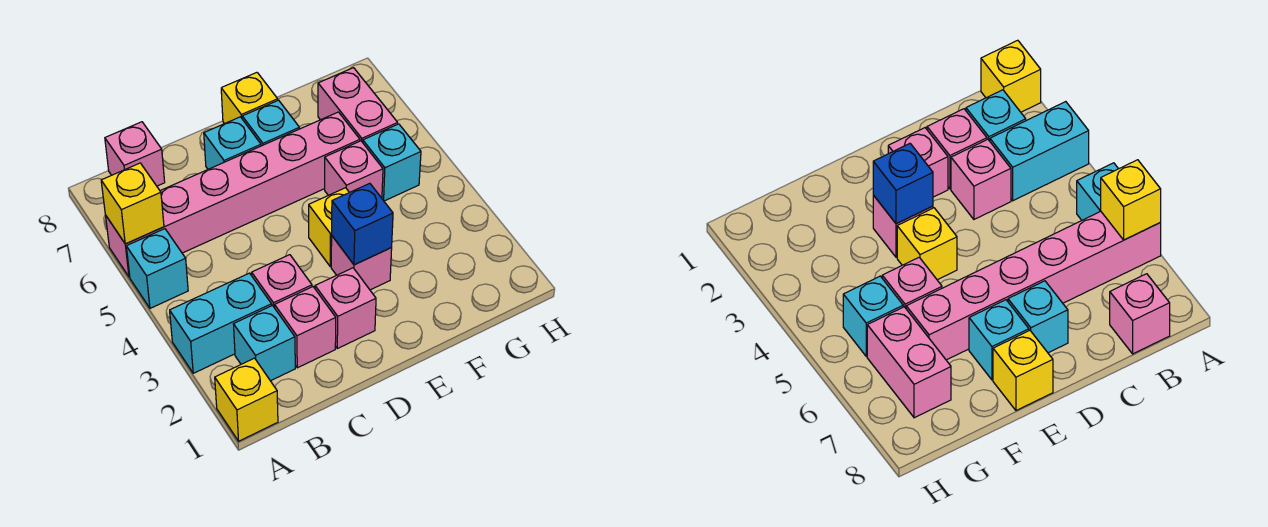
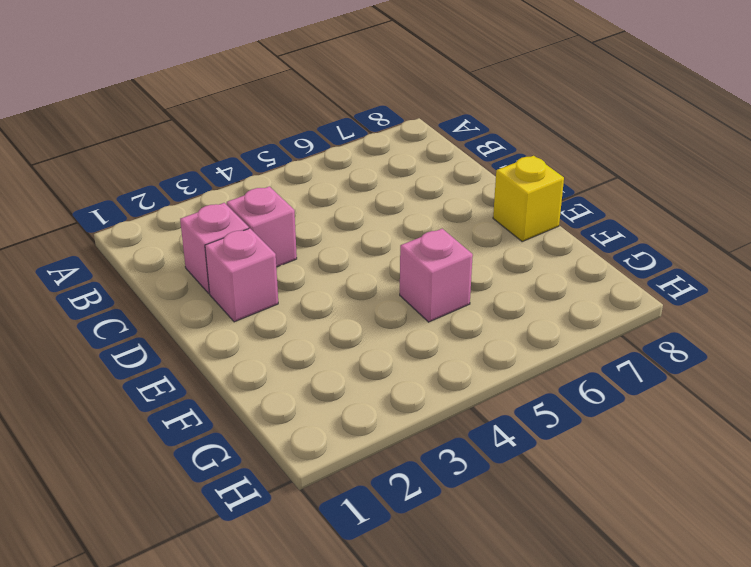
none -> yellow 1x1 brick [215,358,278,441]
none -> cyan 1x2 brick [170,273,272,373]
none -> cyan 1x1 brick [126,229,188,308]

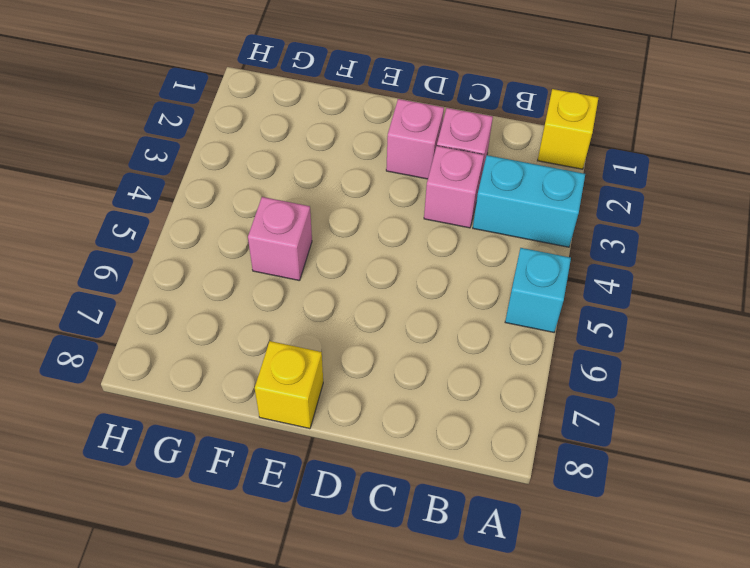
none -> pink 1x6 brick [106,112,360,277]
none -> cyan 1x1 brick [234,306,295,381]
none -> pink 1x1 brick [105,122,165,186]

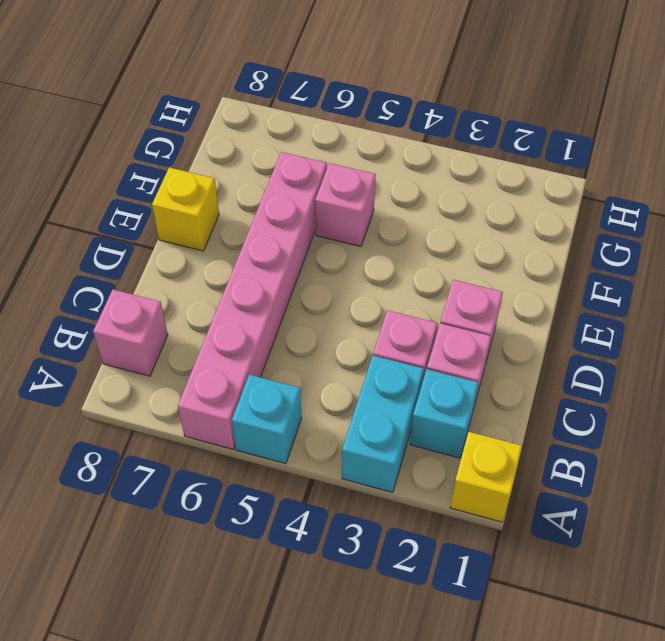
none -> cyan 1x1 brick [204,117,261,169]
none -> pink 1x1 brick [331,236,392,290]
none -> yellow 1x1 brick [309,188,349,266]

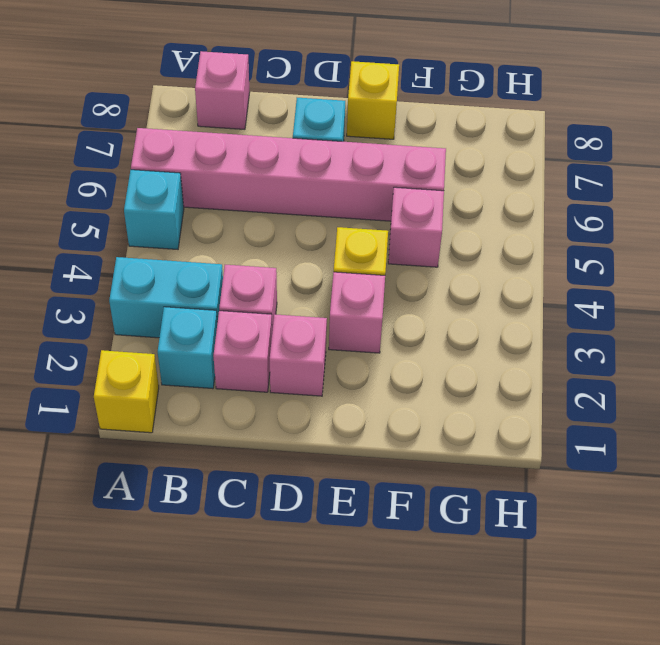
none -> cyan 1x1 brick [242,100,299,146]
none -> cyan 1x1 brick [363,124,421,201]
none -> pink 1x2 brick [318,68,398,142]

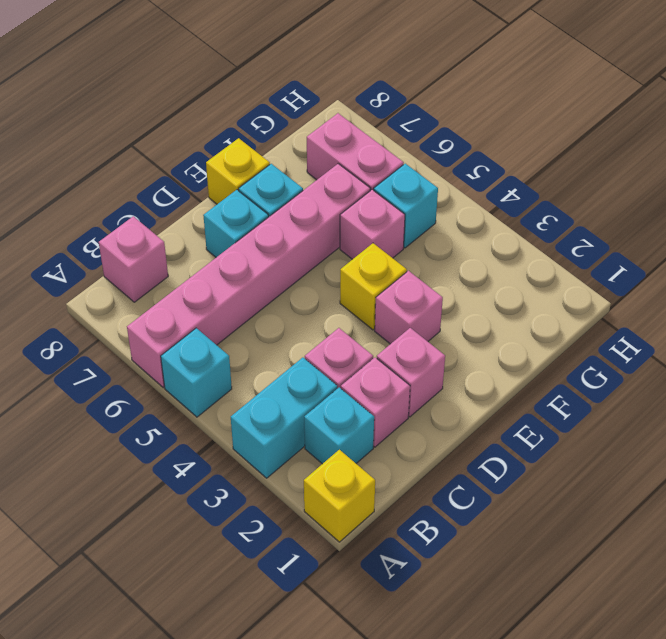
none -> yellow 1x1 brick [101,163,164,244]
none -> blue 1x1 brick [332,183,393,265]

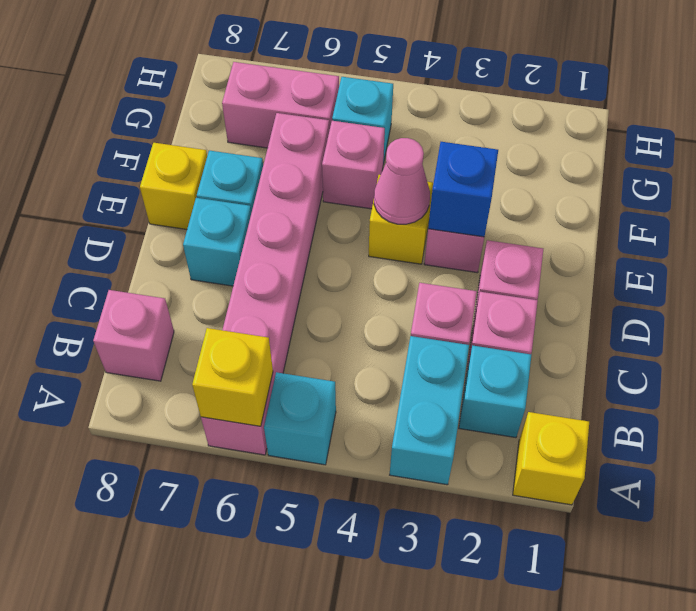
pink 1x1 cone [374,138,430,224] -> none

